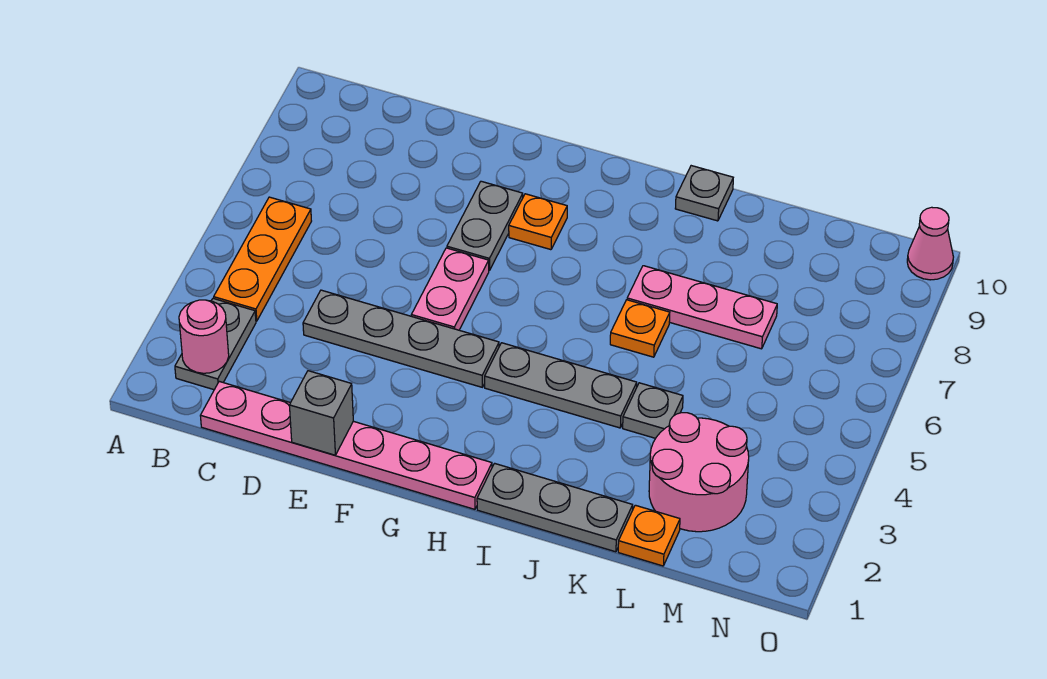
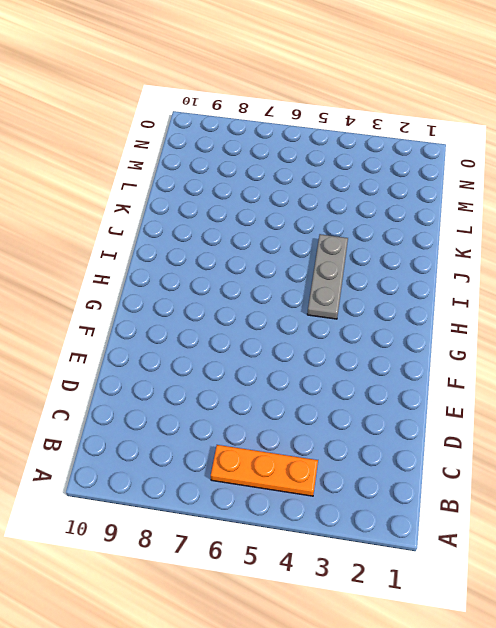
none -> grey 1x2 plate [175,298,256,390]
none -> pink 1x6 plate [200,381,492,509]
none -> grey 1x4 plate [303,290,499,387]

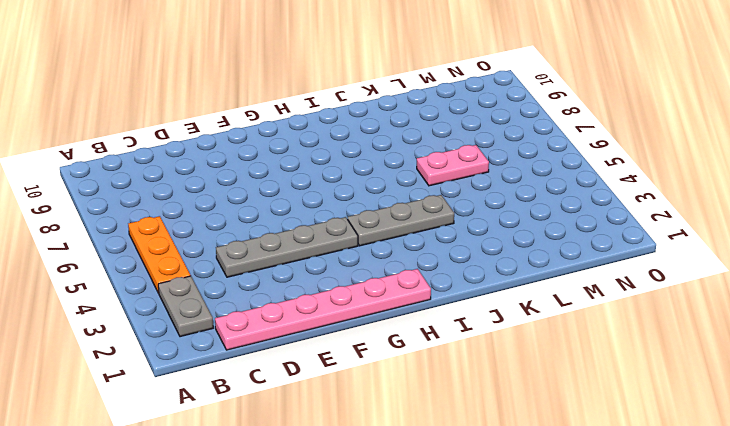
pink 1x2 plate [417,145,489,186] -> pink 1x2 plate turned to [411,248,489,330]
none -> grey 1x2 plate [447,181,523,271]
none -> orange 1x1 plate [509,194,567,250]
none -> grey 1x3 plate [477,463,633,552]

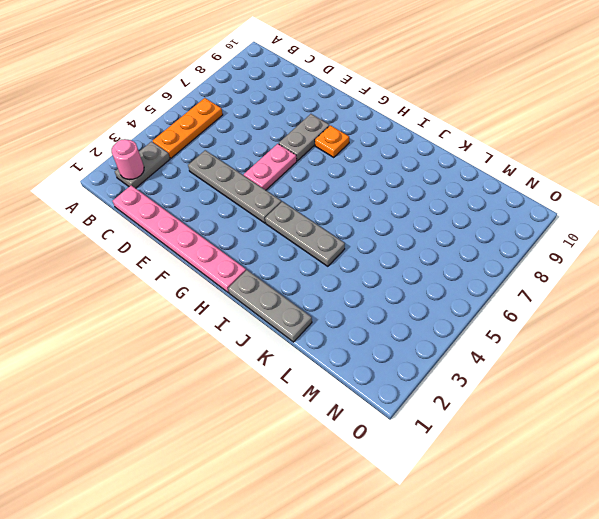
none -> orange 1x1 plate [610,300,670,357]
none -> pink 1x3 plate [627,266,777,349]
none -> grey 1x1 plate [675,166,733,221]

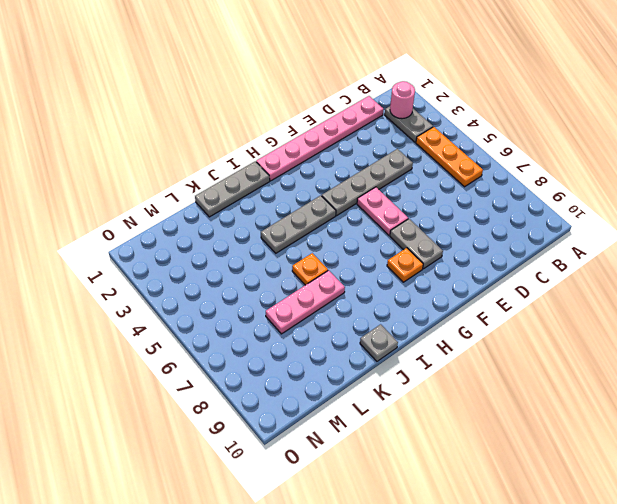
none -> grey 1x1 plate [623,383,683,438]
none -> orange 1x1 plate [618,505,680,566]
none -> pink 2x2 round brick [649,413,749,532]

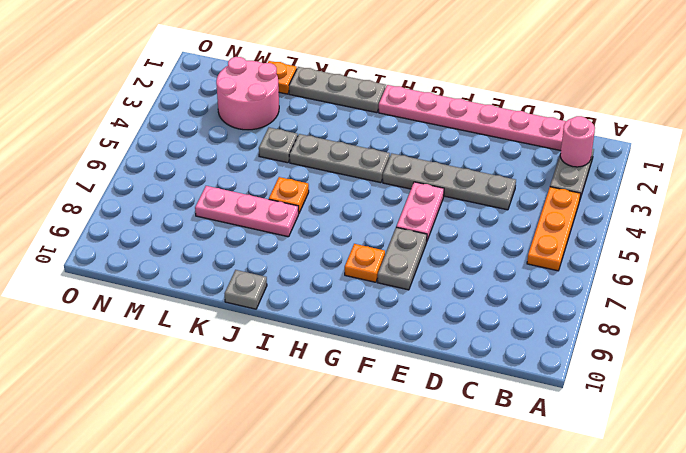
none -> pink 1x1 cone [907,207,953,280]
none -> grey 1x1 brick [289,371,353,455]

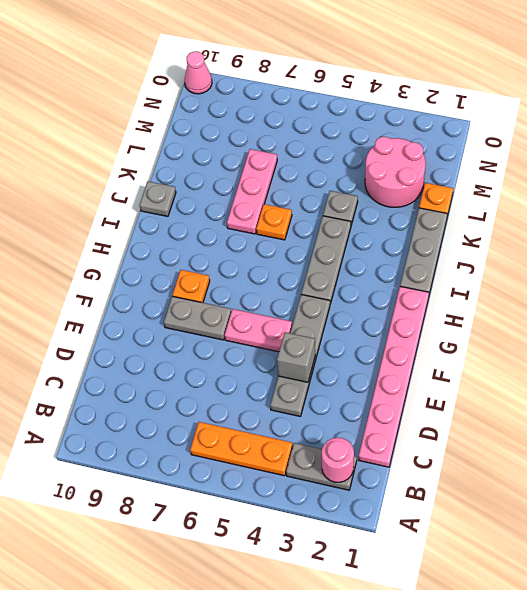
grey 1x1 brick [277,332,315,382] -> grey 1x1 brick moved to [289,371,353,455]

